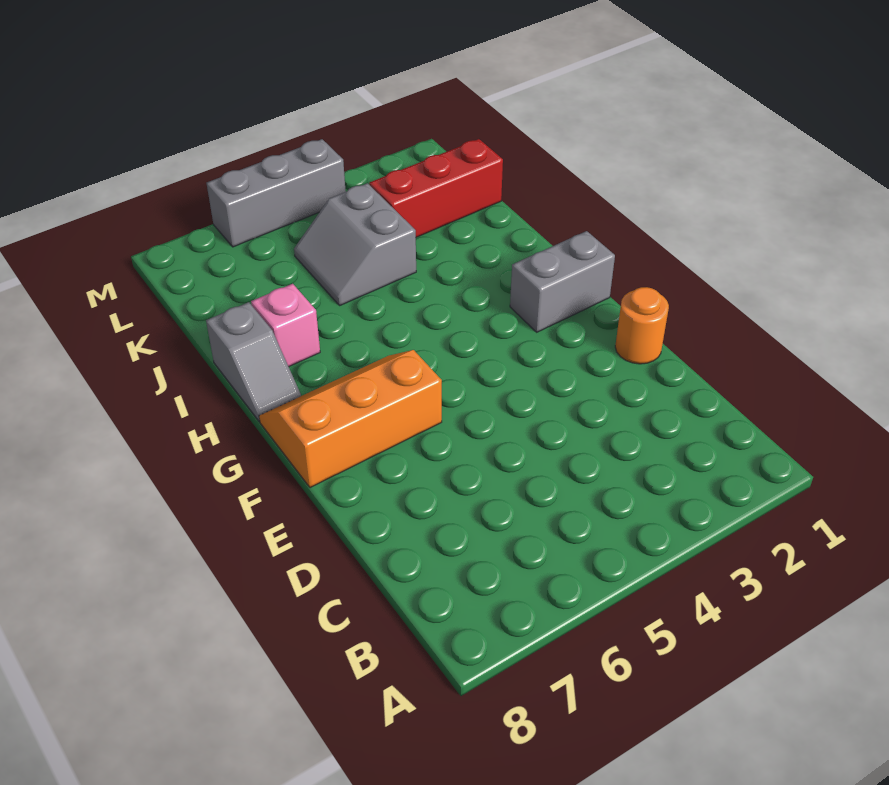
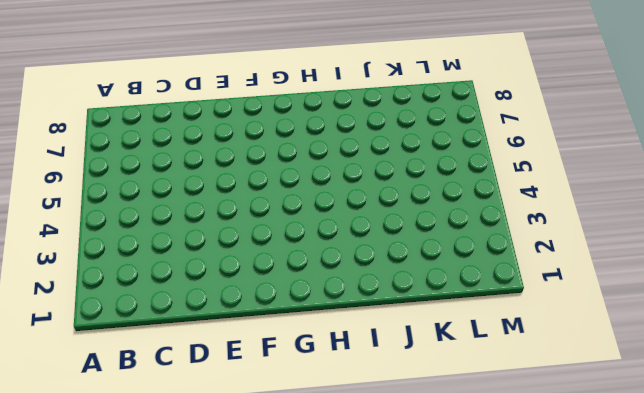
none -> orange 1x1 round brick [615,287,669,364]
none -> orange 2x3 slope [259,350,442,488]

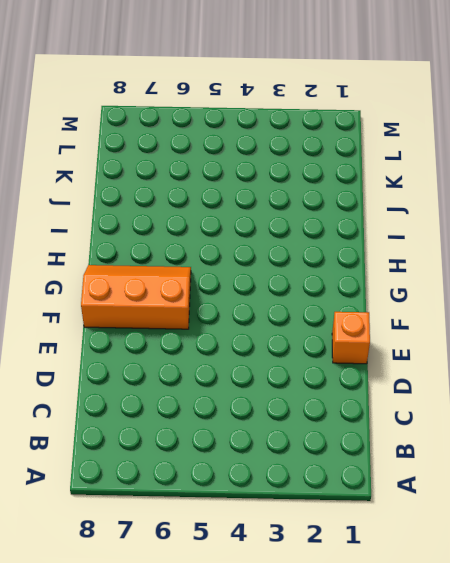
orange 1x1 brick [332,312,370,364] -> orange 1x1 round brick [615,287,669,364]
none -> grey 1x2 brick [510,231,615,332]
none -> grey 1x2 slope [206,302,301,421]

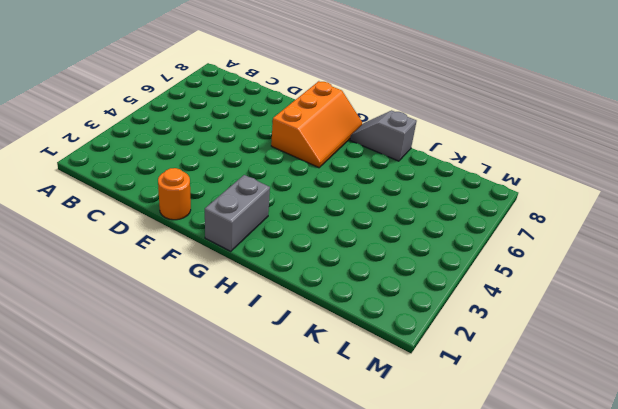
none -> pink 1x1 brick [251,284,320,367]
none -> grey 2x2 slope [294,183,416,305]

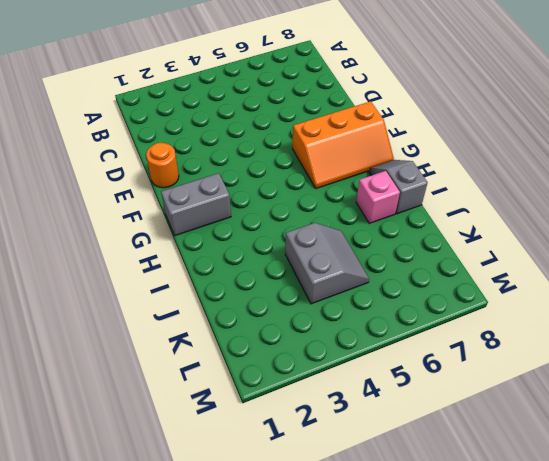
none -> red 1x3 brick [369,139,503,237]
none -> grey 1x3 brick [207,139,346,247]

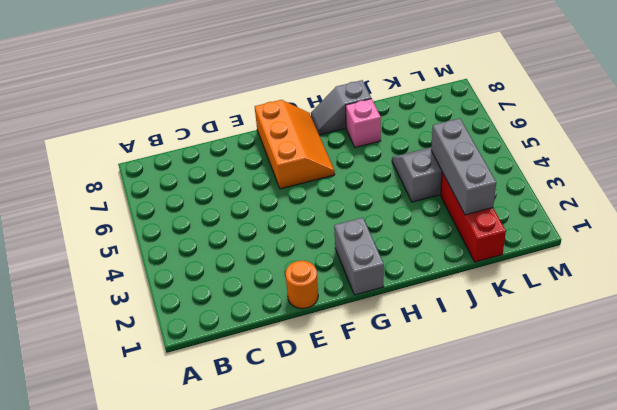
grey 1x3 brick [431,118,496,215] -> grey 1x3 brick moved to [207,139,346,247]

